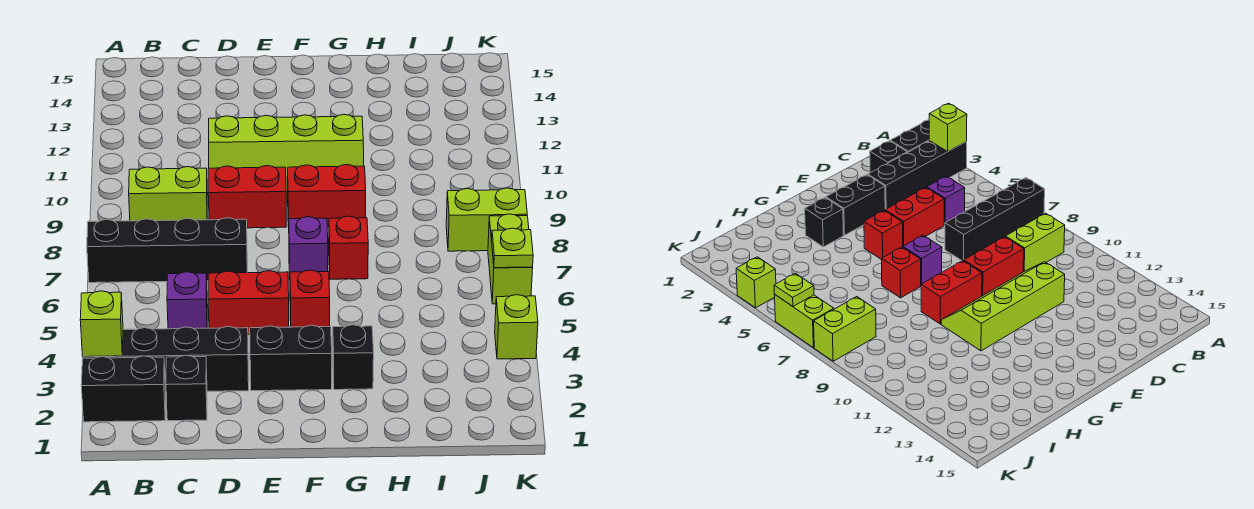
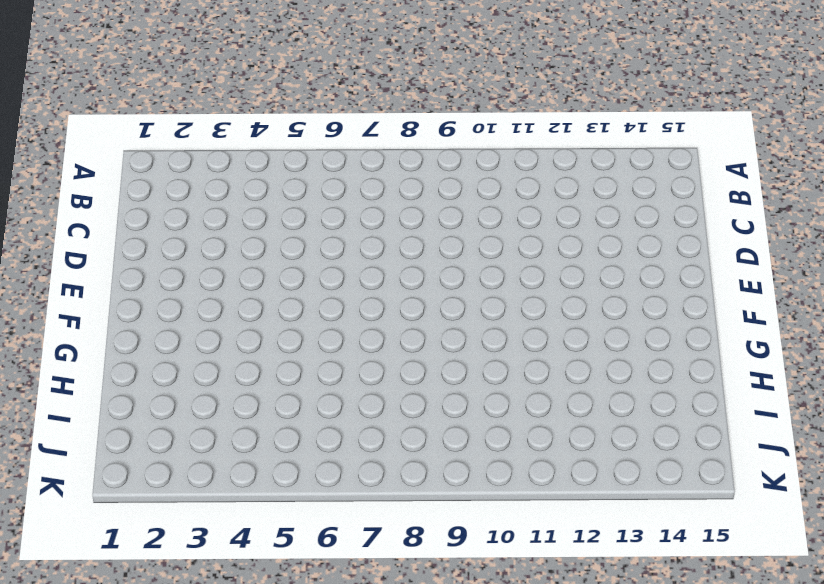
none -> black 1x2 brick [81,356,166,422]
none -> black 1x4 brick [83,327,249,391]
none -> black 1x4 brick [87,218,247,283]

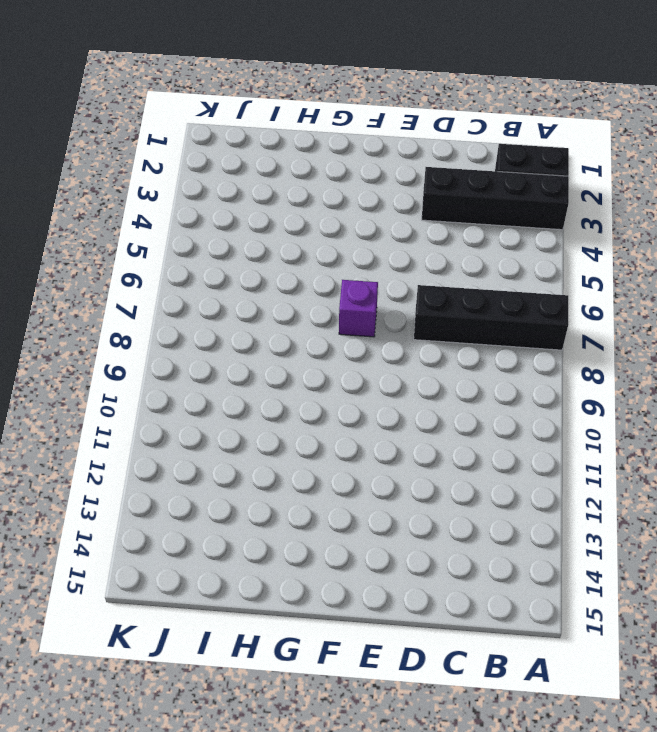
none -> lime 1x2 brick [129,167,207,221]
none -> black 1x1 brick [166,355,207,421]
none -> purple 1x1 brick [167,272,207,329]

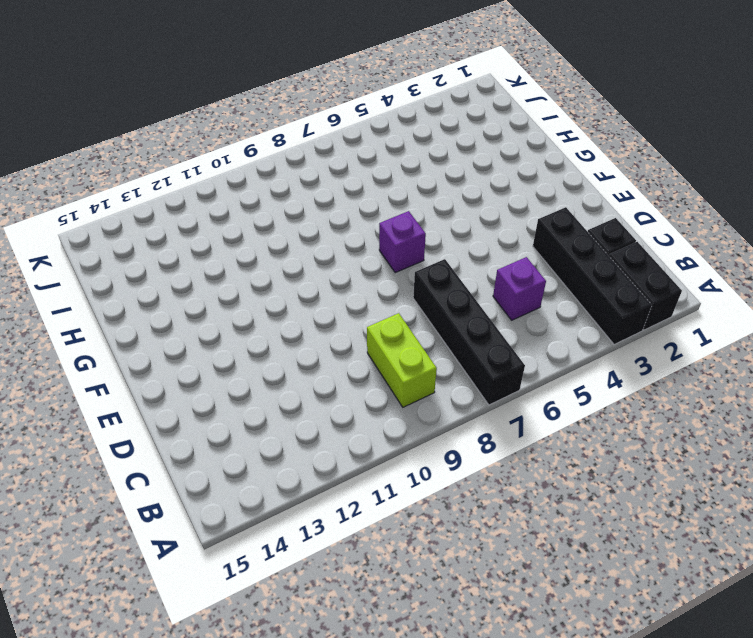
none -> red 1x2 brick [208,271,289,335]
none -> red 1x2 brick [208,166,286,228]
none -> lime 2x4 slope [209,115,364,202]

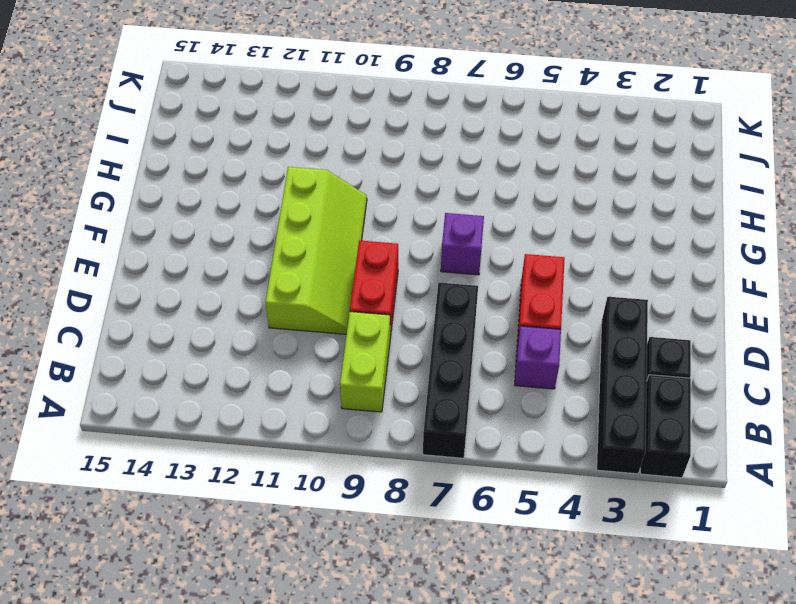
none -> black 1x2 brick [250,325,332,391]
none -> red 1x1 brick [290,270,330,327]
none -> red 1x2 brick [288,165,366,227]

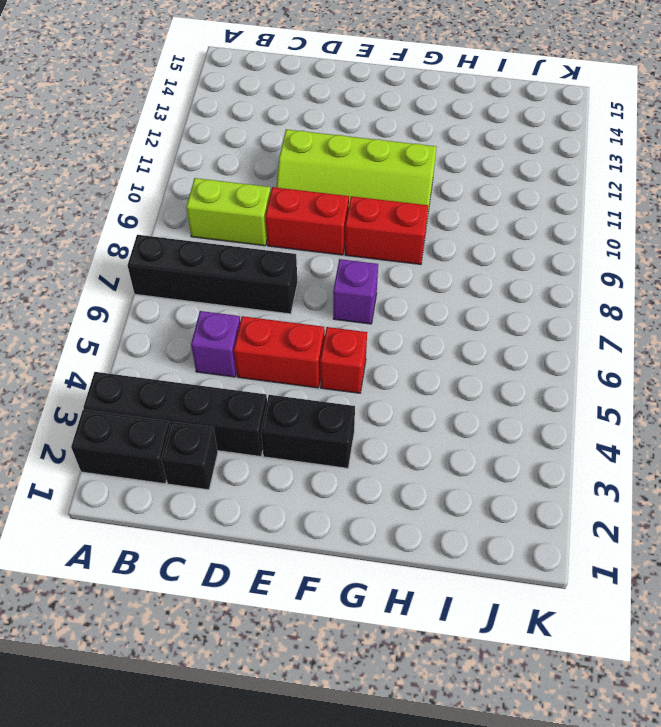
none -> black 1x1 brick [333,325,374,390]
none -> red 1x1 brick [329,216,368,279]
none -> lime 1x2 brick [446,188,527,251]

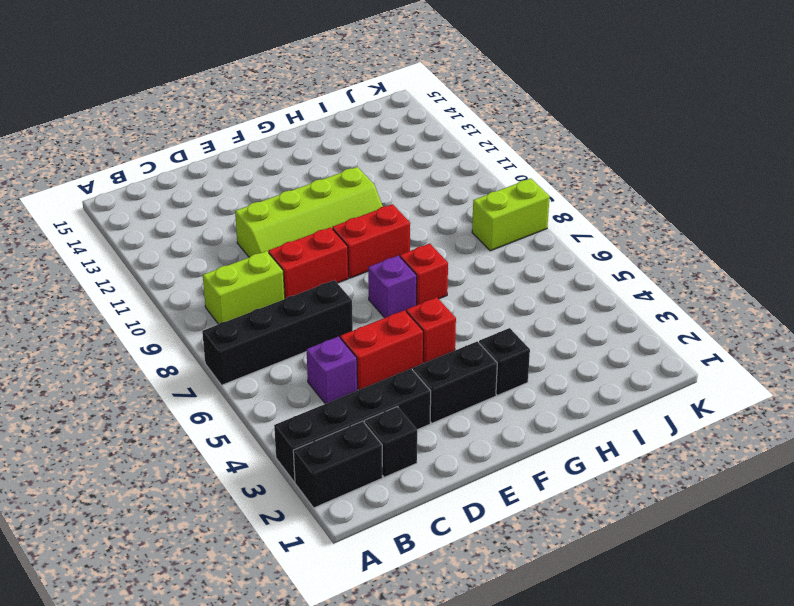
none -> lime 1x1 brick [495,295,538,359]
none -> lime 1x2 brick [488,214,533,304]
none -> lime 1x1 brick [80,291,123,357]

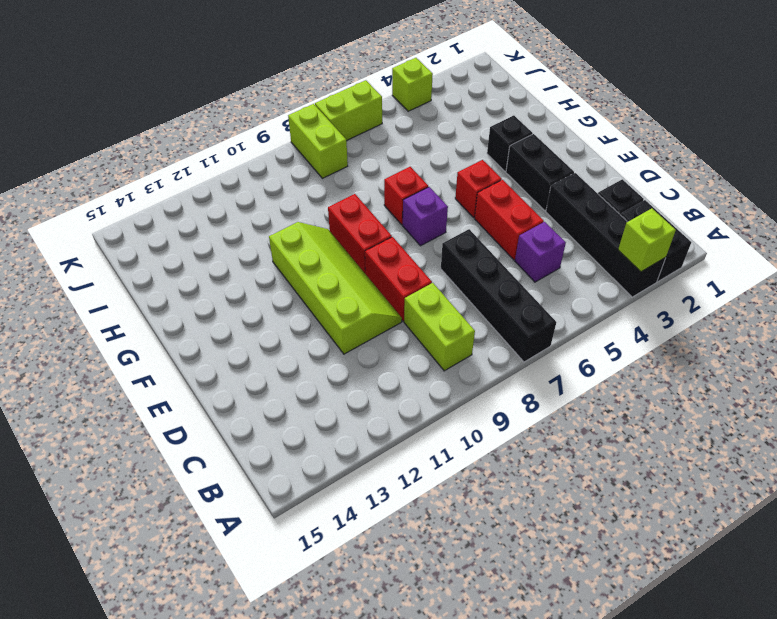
none -> lime 1x1 plate [492,228,533,268]

